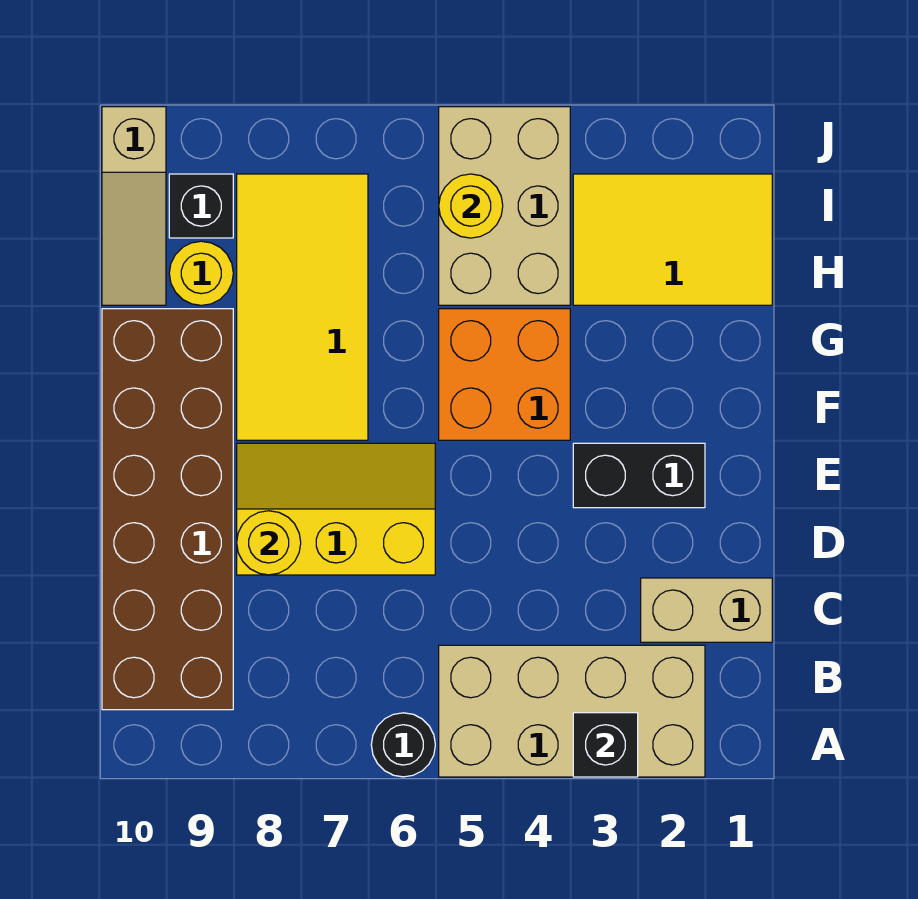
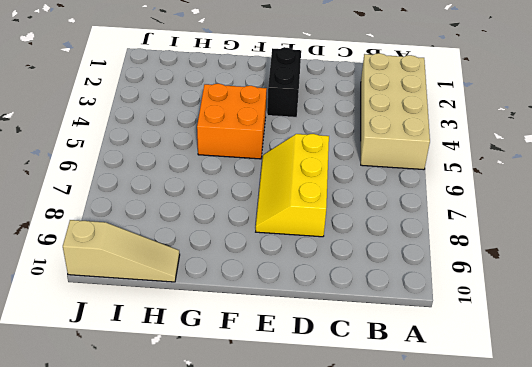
none -> black 1x1 round brick [371,713,435,777]
none -> brown 2x6 brick [102,309,233,710]
none -> tan 1x2 brick [641,578,772,642]

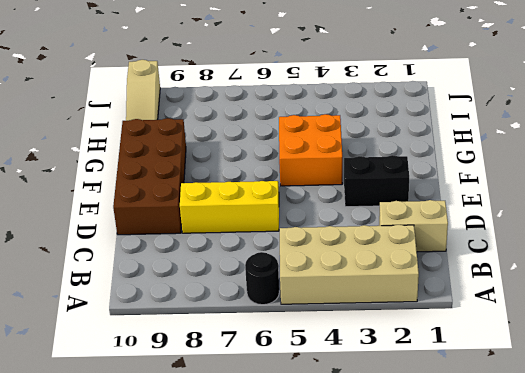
brown 2x4 brick [113,118,186,235] -> brown 2x6 brick [102,309,233,710]
none -> yellow 2x4 tile [237,174,368,440]
none -> yellow 2x3 tile [573,174,772,305]
none -> tan 2x3 brick [439,107,570,305]

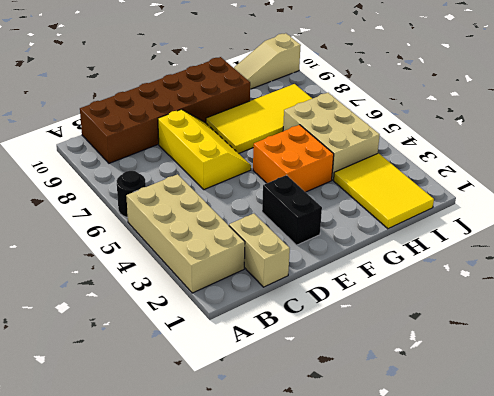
tan 2x3 brick [283,93,380,180] -> tan 2x3 brick turned to [439,107,570,305]
none -> yellow 1x1 round brick [169,241,233,305]
none -> black 1x1 brick [169,174,233,238]
none -> black 1x1 brick [573,713,638,777]

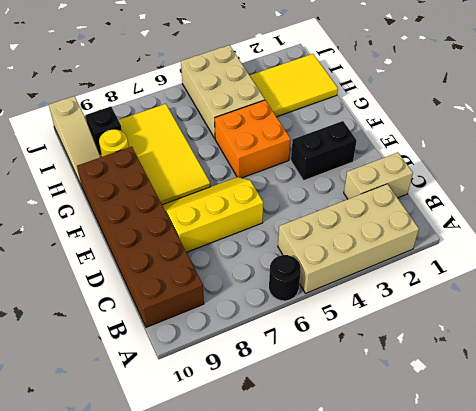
none -> black 1x1 brick [573,713,638,777]
none -> yellow 1x1 round brick [237,511,301,575]
none -> yellow 1x1 round brick [439,174,503,238]

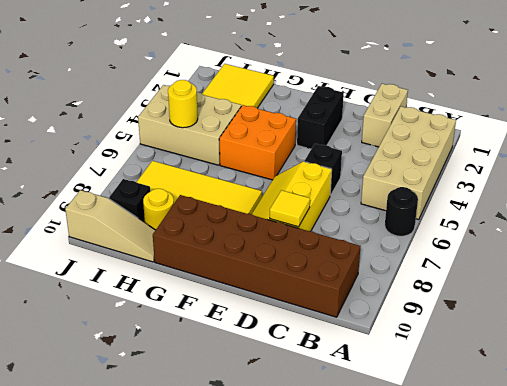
black 1x1 brick [304,144,342,195] -> black 1x1 brick moved to [573,713,638,777]
yellow 1x1 tile [270,190,310,227] -> yellow 1x1 round brick [237,511,301,575]

